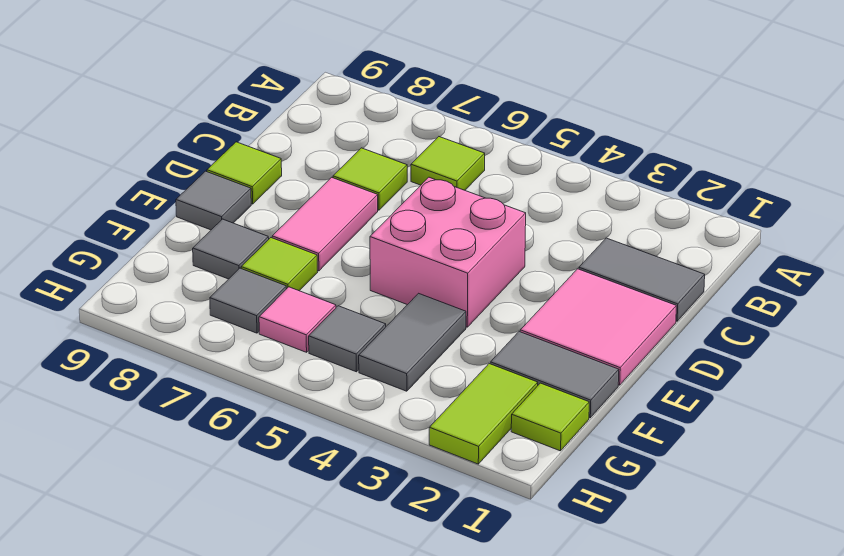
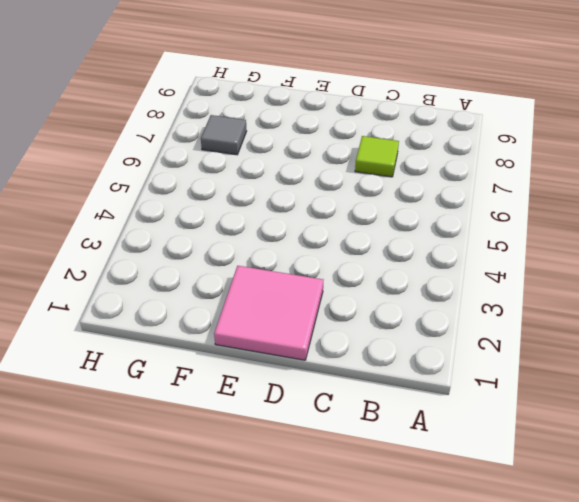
none -> lime 1x1 tile [411,137,485,190]
none -> grey 1x2 tile [579,238,705,321]
none -> pink 2x2 brick [370,177,526,327]

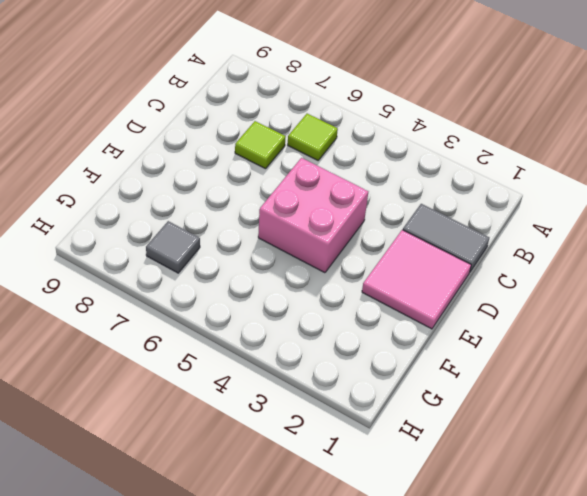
none -> pink 1x2 tile [272,177,378,271]
none -> lime 1x1 tile [207,142,282,204]
none -> grey 1x1 tile [176,171,251,230]

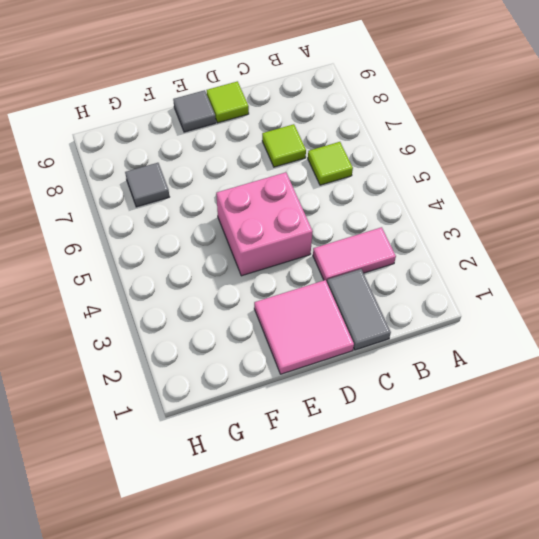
pink 1x2 tile [313,227,396,282] -> pink 1x2 tile moved to [272,177,378,271]
none -> grey 1x2 tile [491,332,619,418]
none -> grey 1x2 tile [359,293,466,391]
none -> lime 1x1 tile [241,238,318,291]

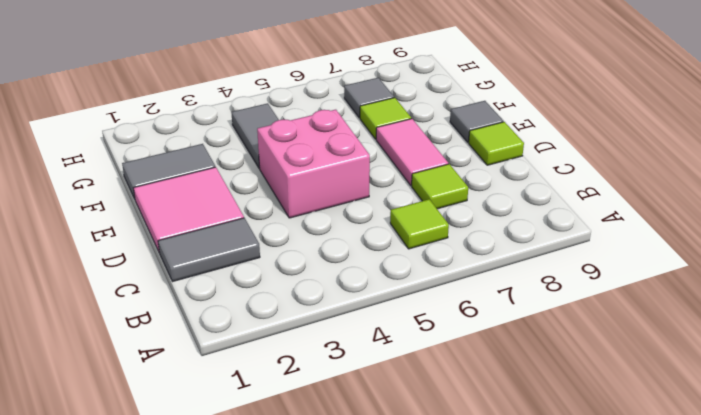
none -> grey 1x1 tile [193,219,269,279]
none -> lime 1x1 tile [511,383,589,451]
none -> lime 1x2 tile [429,364,538,464]

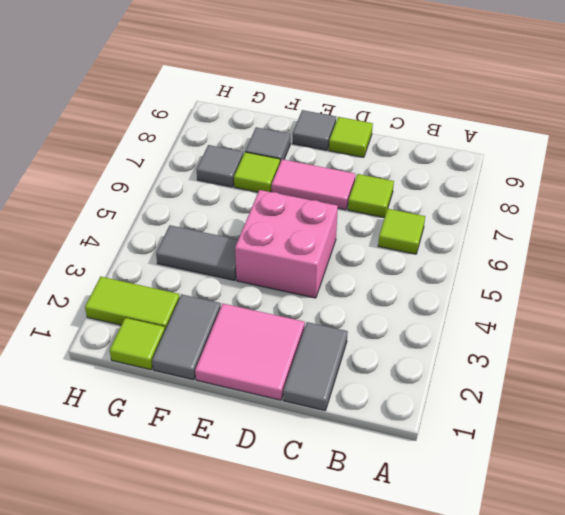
none -> grey 1x1 tile [309,306,386,372]
none -> pink 1x1 tile [259,287,336,352]

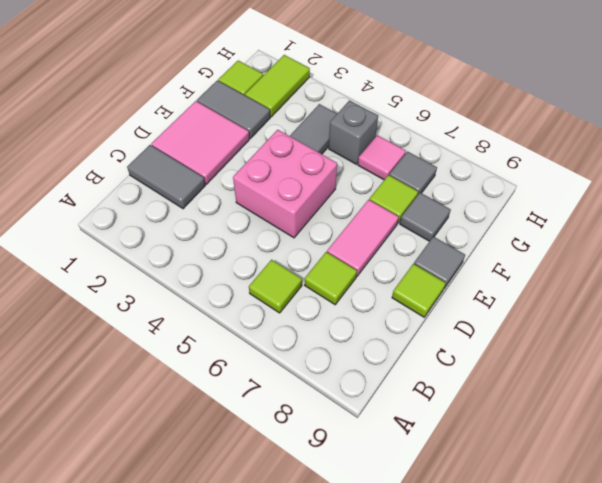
grey 1x1 brick [329,101,378,164] -> grey 1x1 tile [309,306,386,372]

